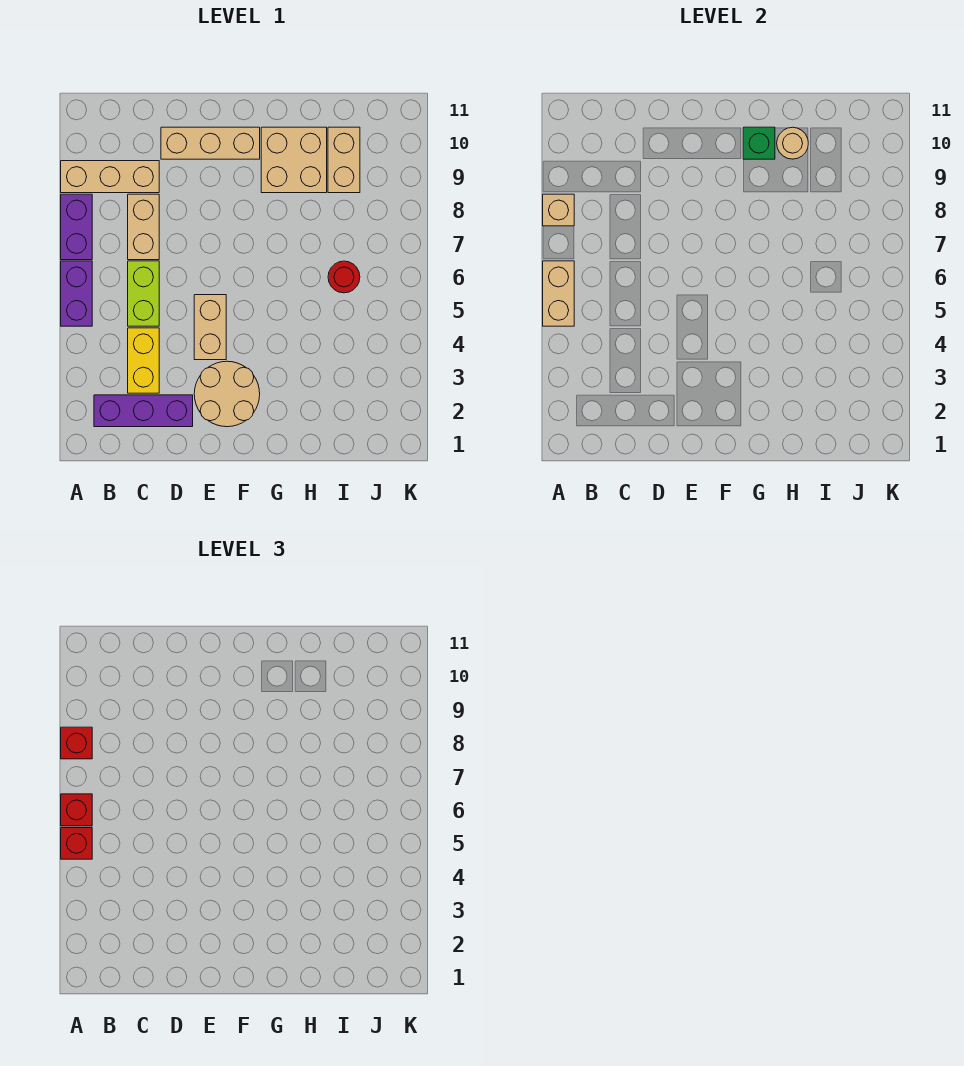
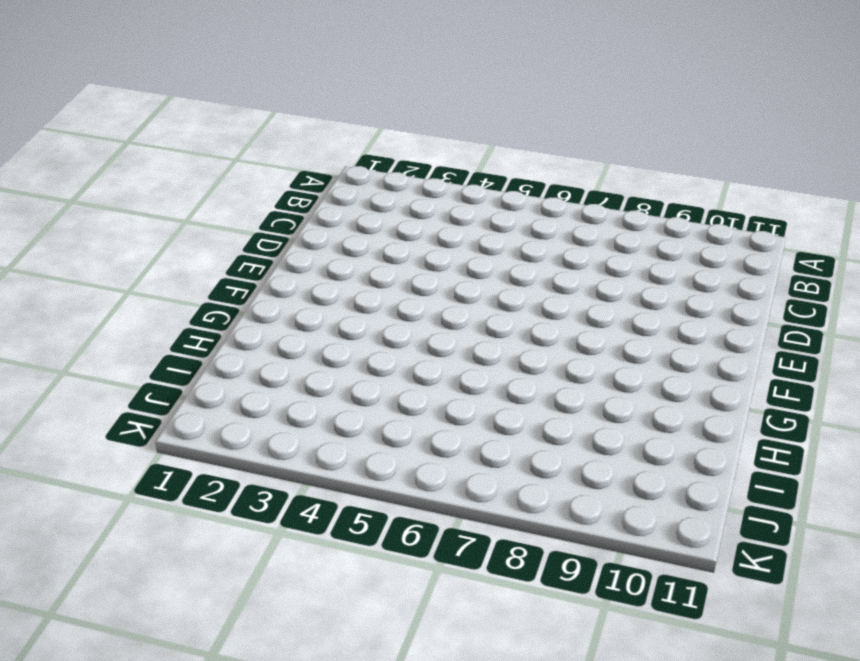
none -> purple 1x2 brick [61,261,92,326]
none -> purple 1x2 brick [61,194,92,260]
none -> tan 1x3 brick [61,161,159,193]

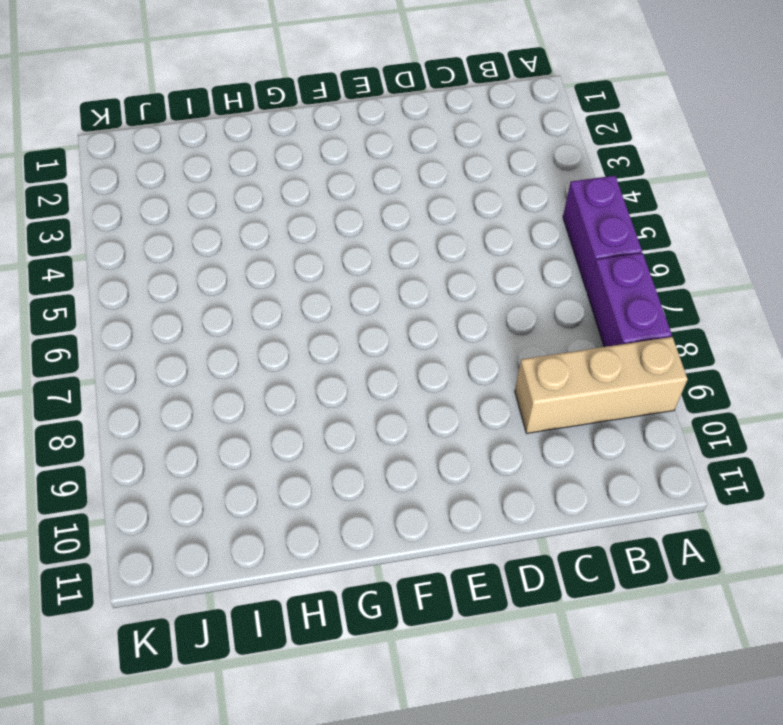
none -> purple 1x3 brick [94,395,193,427]
none -> yellow 1x2 brick [128,328,159,393]
none -> lime 1x2 brick [128,261,159,326]

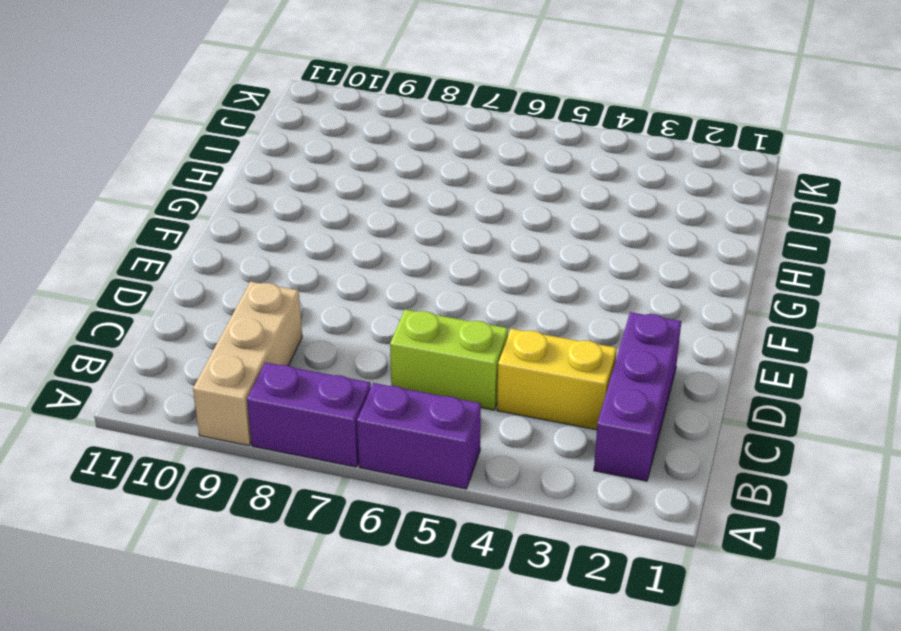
none -> tan 1x2 brick [128,194,159,260]
none -> tan 1x3 brick [161,127,260,159]
none -> tan 2x2 round brick [194,361,260,427]

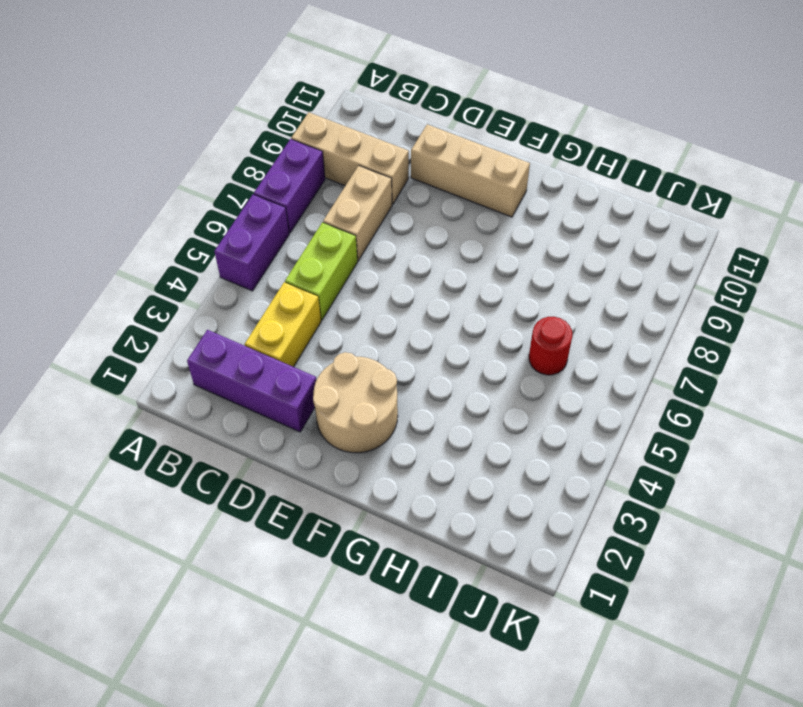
none -> tan 1x2 brick [194,295,226,360]
none -> tan 2x2 brick [261,127,327,193]
none -> tan 1x2 brick [328,127,360,193]

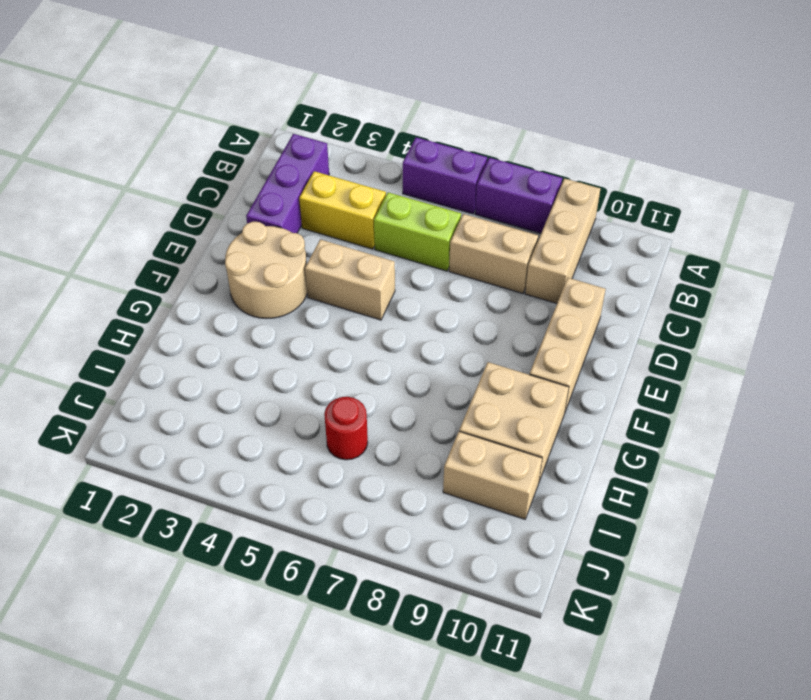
none -> tan 1x2 brick [543,261,574,326]
none -> tan 1x1 brick [543,194,574,226]
none -> green 1x1 brick [743,127,775,159]

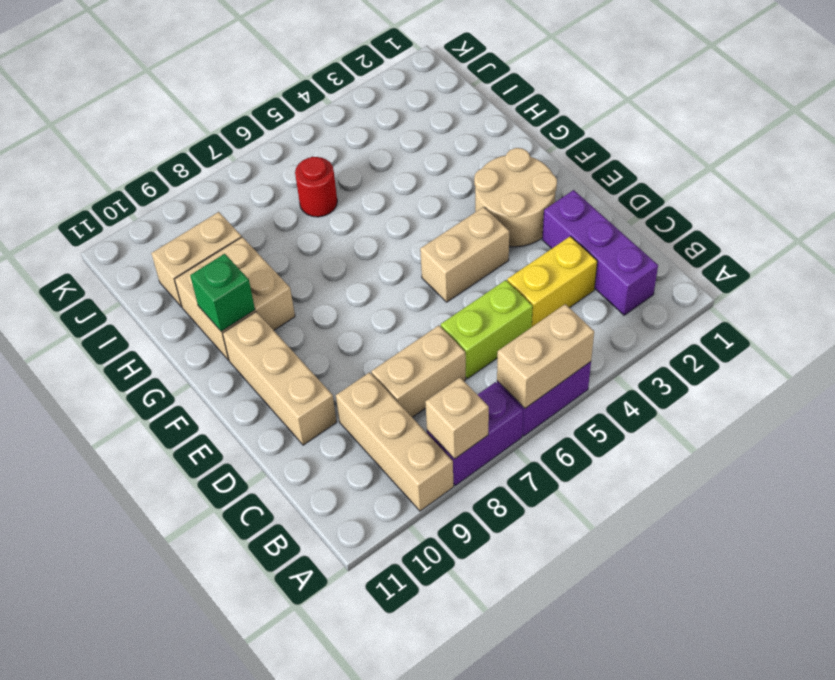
none -> tan 1x1 round brick [777,127,808,159]
none -> red 1x1 brick [61,828,92,859]
none -> red 1x1 brick [61,794,92,826]

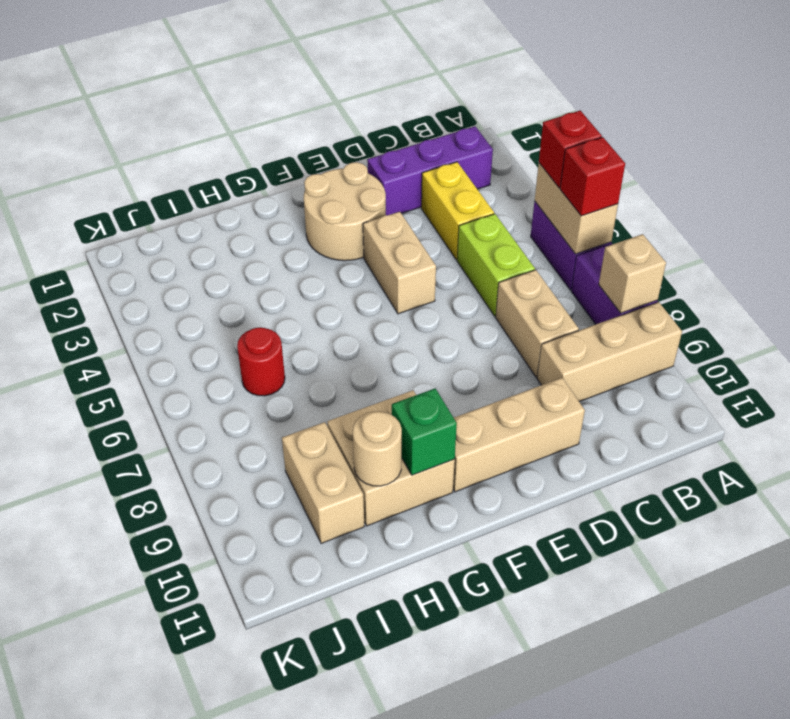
none -> red 1x1 brick [61,727,92,759]

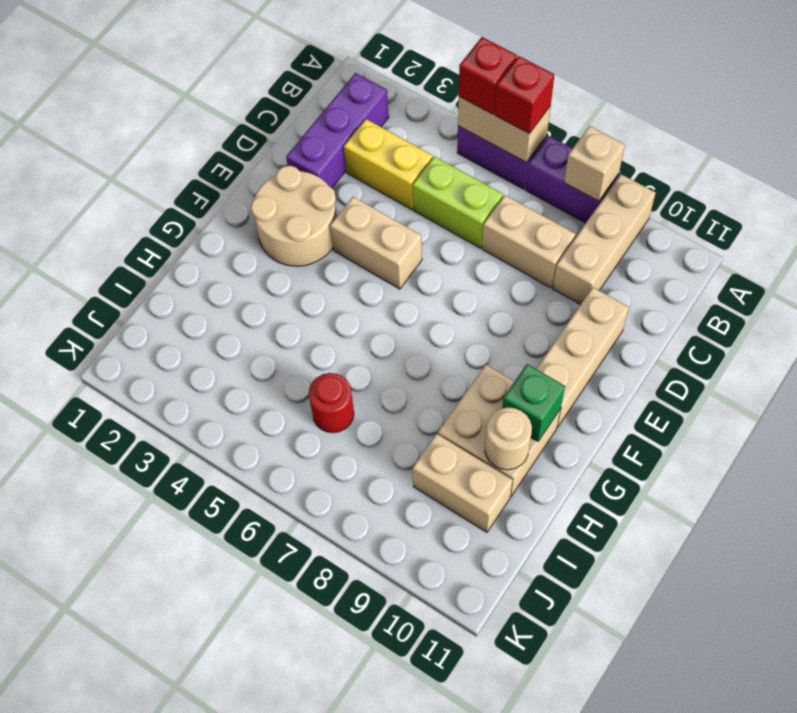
none -> red 1x1 brick [61,727,92,759]

